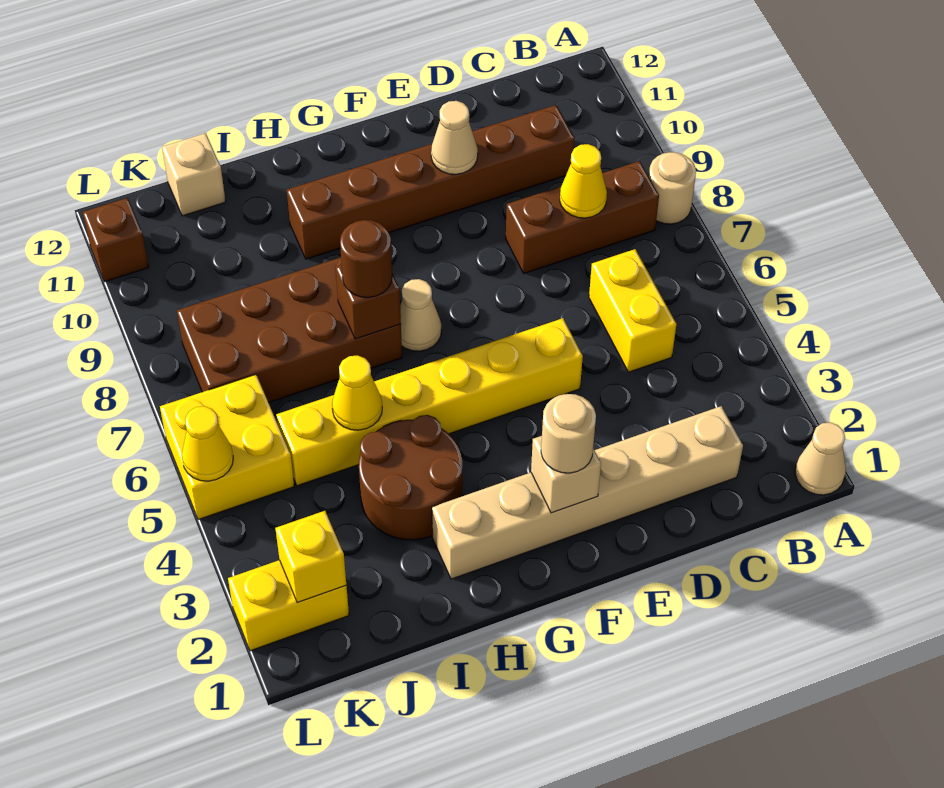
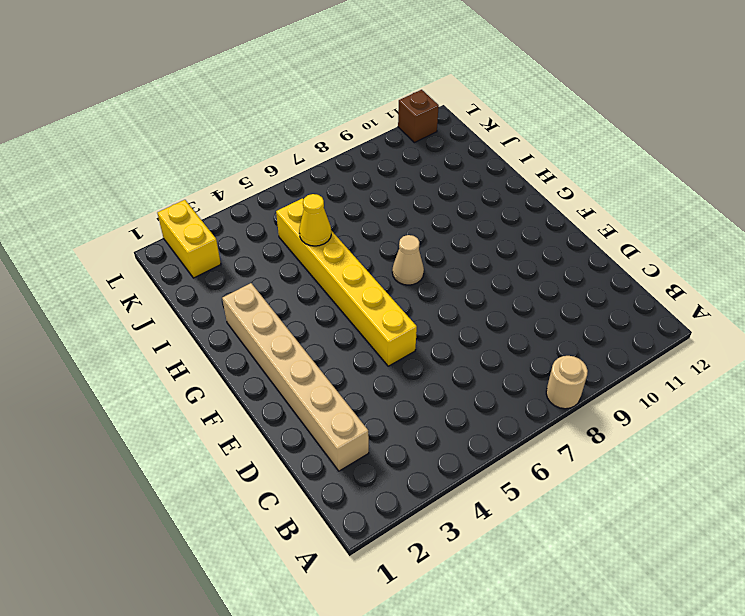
none -> tan 1x1 cone [795,422,846,495]
none -> brown 1x3 brick [506,161,659,273]
none -> yellow 1x2 brick [589,249,676,372]

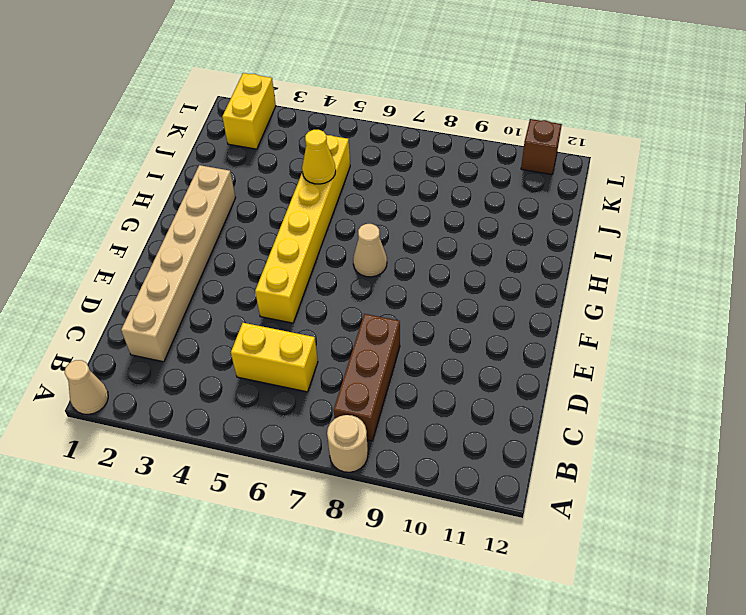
none -> brown 1x6 brick [287,105,575,259]
none -> brown 2x2 round brick [359,415,462,540]
none -> brown 2x4 brick [177,257,402,402]

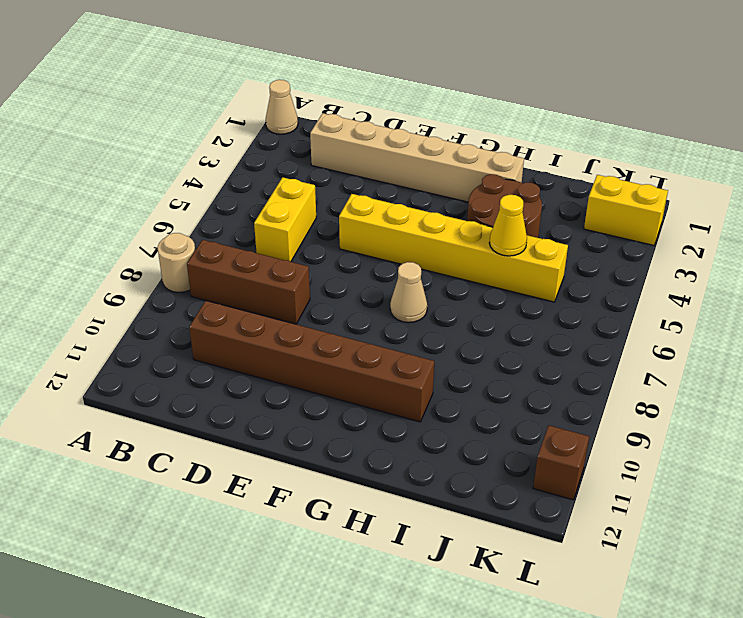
none -> brown 2x4 brick [177,257,402,402]
none -> tan 1x1 brick [162,133,226,216]
none -> yellow 2x2 brick [160,375,294,520]

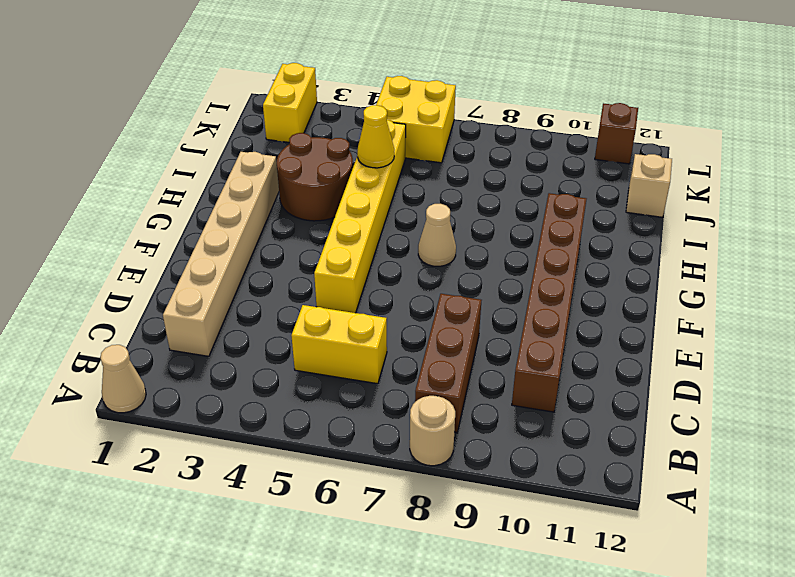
none -> brown 2x4 brick [177,257,402,402]
none -> yellow 1x1 cone [560,144,607,218]
none -> tan 1x1 cone [431,101,478,174]

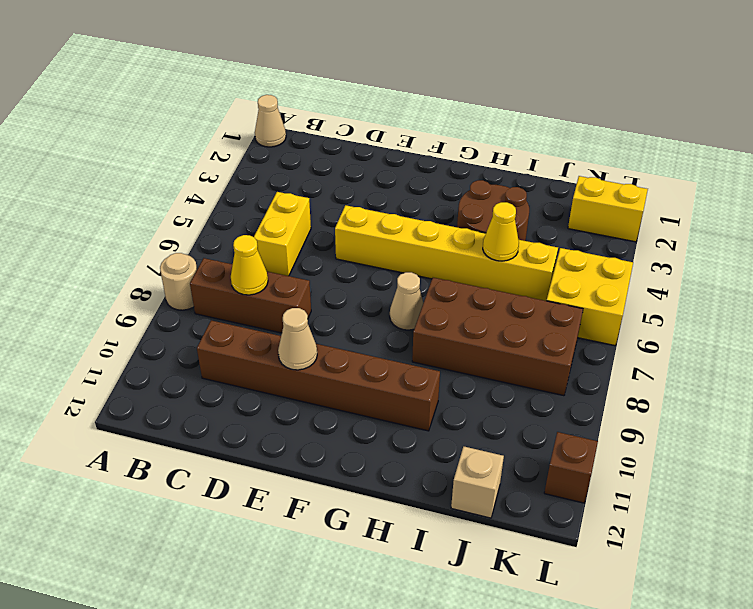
none -> tan 1x6 brick [432,406,743,579]
none -> tan 1x1 brick [531,436,601,513]
none -> brown 1x1 brick [336,264,401,339]

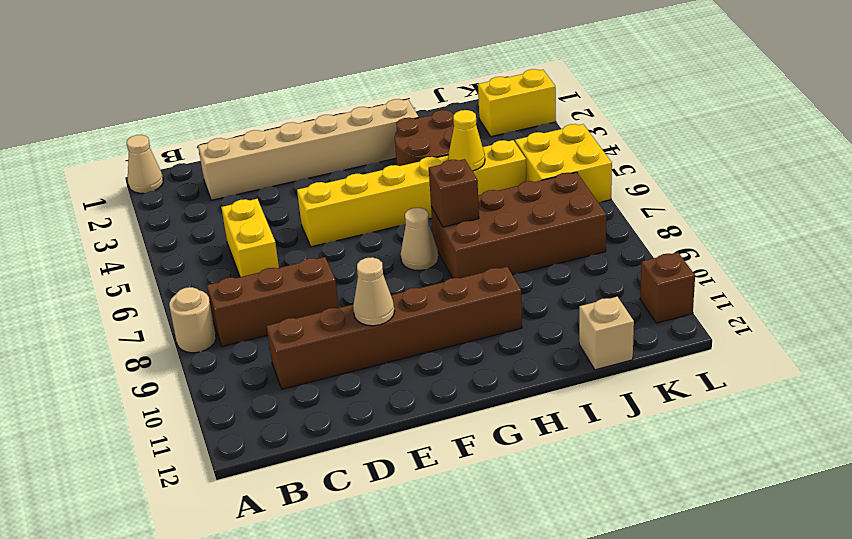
none -> yellow 1x1 cone [560,144,607,218]
none -> tan 1x1 brick [531,436,601,513]
none -> yellow 1x1 brick [275,511,346,603]

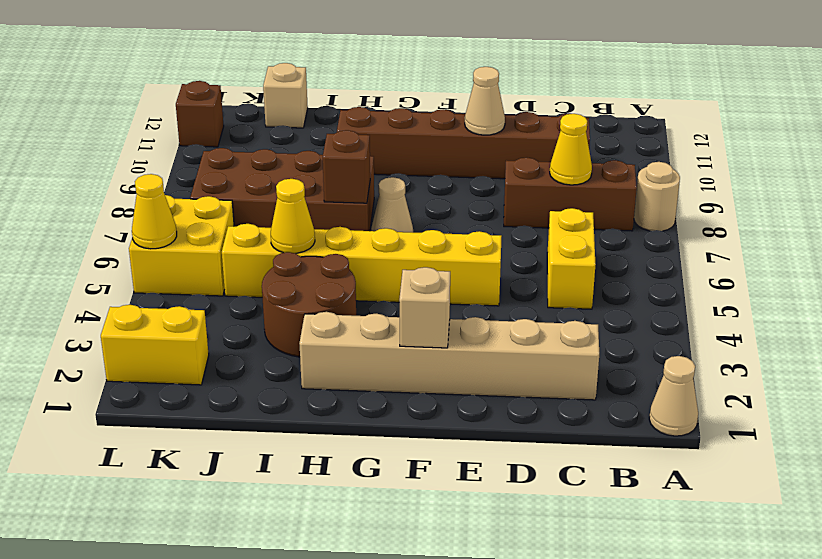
none -> yellow 1x1 brick [275,511,346,603]
none -> tan 1x1 round brick [541,394,596,473]
none -> brown 1x1 round brick [340,220,392,297]

